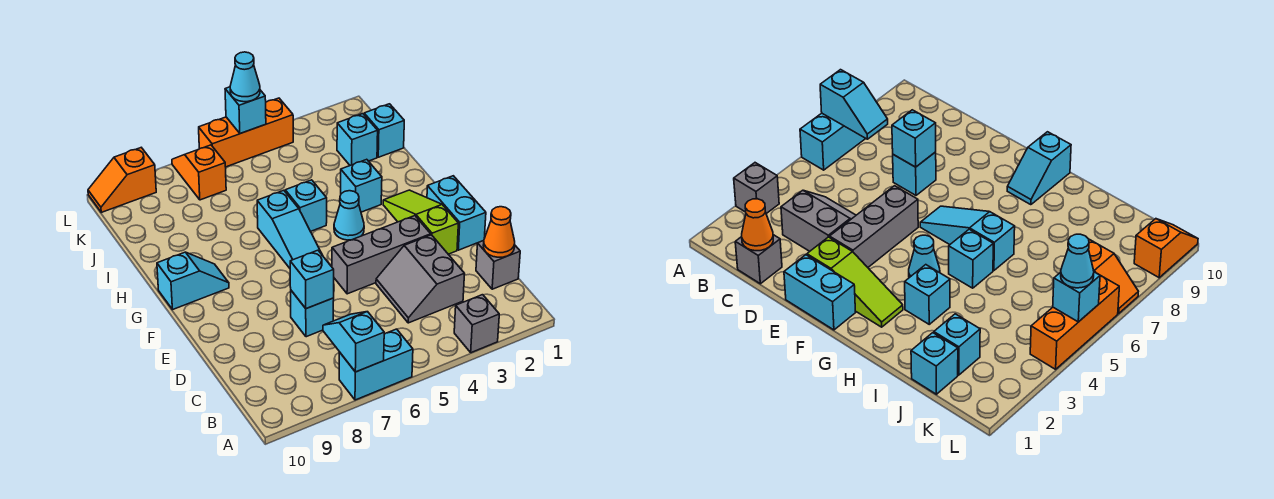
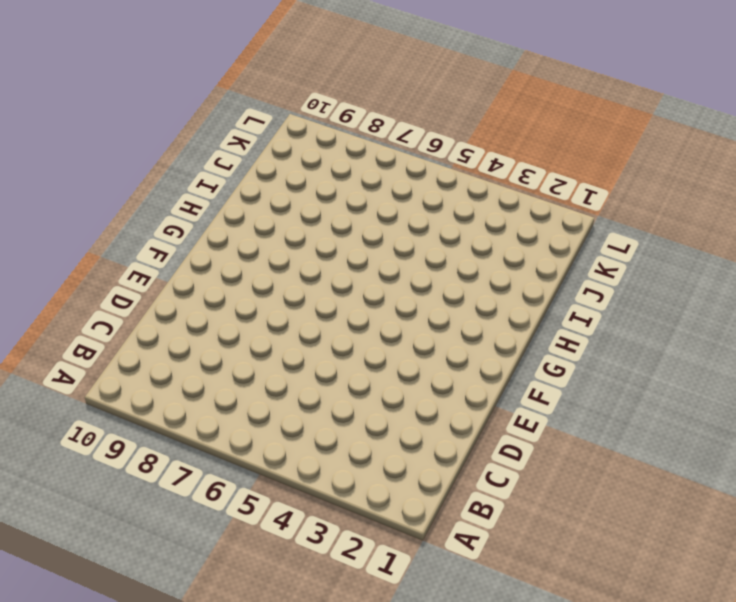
none -> grey 1x1 brick [454,295,499,353]
none -> cyan 1x2 brick [339,329,413,400]
none -> grey 1x1 brick [476,241,520,289]

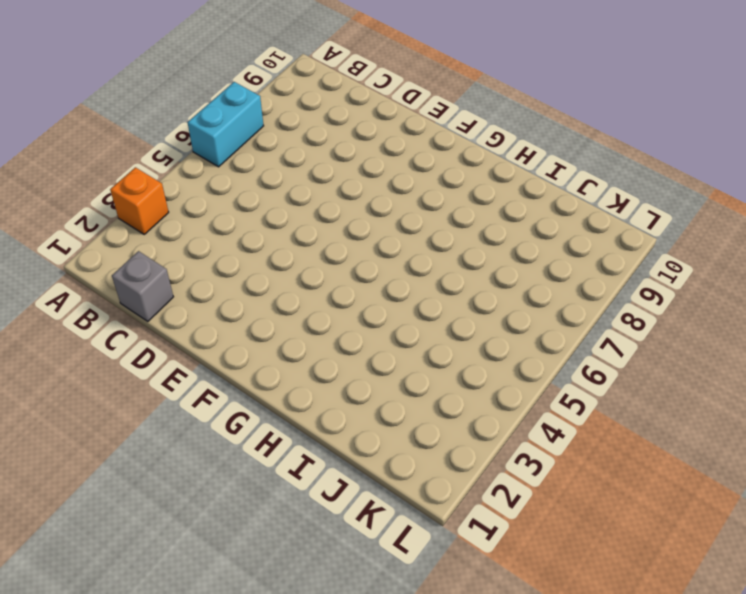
orange 1x1 brick [110,167,169,234] -> grey 1x1 brick [454,295,499,353]
none -> grey 2x2 slope [376,235,465,323]
none -> cyan 1x1 brick [291,291,334,337]
none -> cyan 1x2 brick [427,176,486,250]

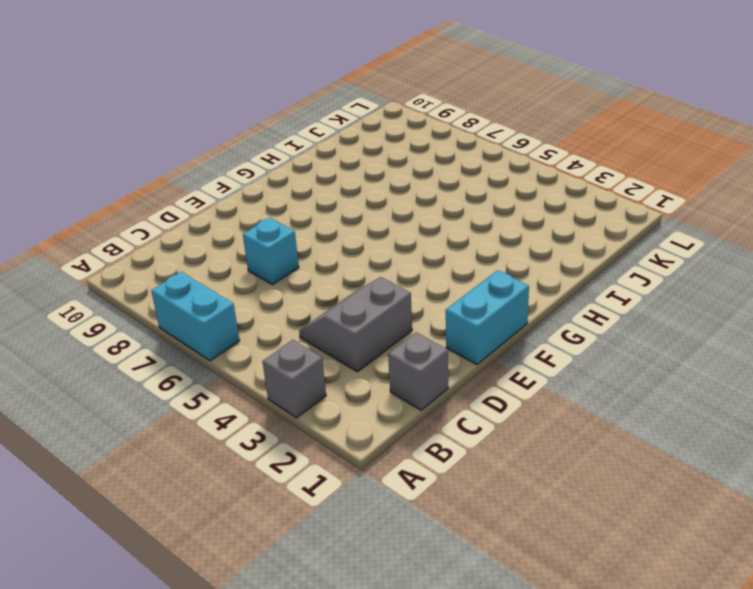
none -> lime 1x3 slope [383,190,458,254]
none -> grey 1x3 brick [332,216,431,294]
none -> cyan 1x3 slope [257,190,323,268]

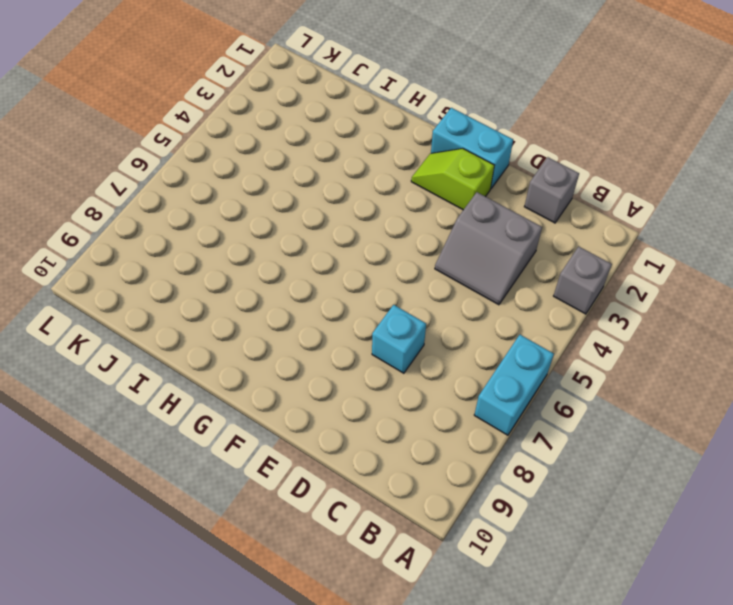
lime 1x2 slope [411,148,494,210] -> lime 1x3 slope [383,190,458,254]
none -> grey 1x3 brick [332,216,431,294]
none -> cyan 1x3 slope [257,190,323,268]
none -> cyan 1x1 cone [334,191,364,240]

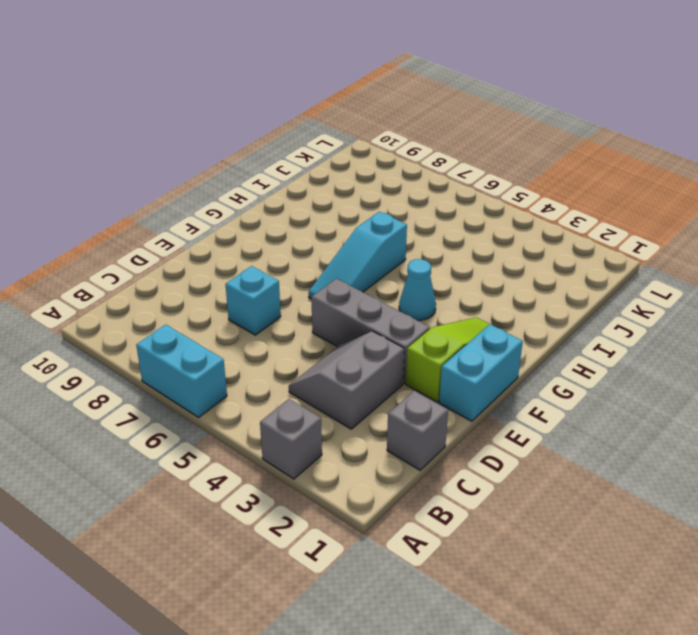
none -> cyan 1x2 slope [157,252,229,310]
none -> cyan 1x1 brick [341,159,382,212]
none -> cyan 1x1 brick [285,180,327,231]

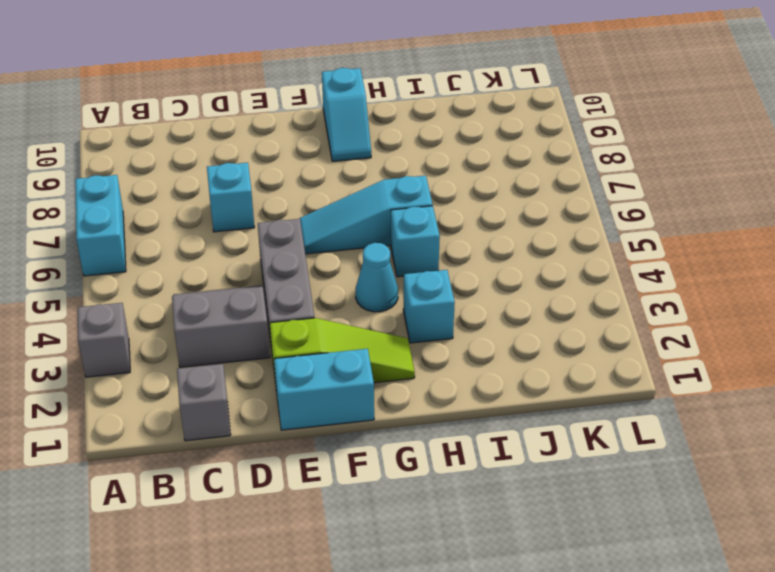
none -> cyan 1x1 brick [364,104,404,157]
none -> cyan 1x1 brick [337,114,378,165]
none -> orange 1x2 slope [172,145,226,200]

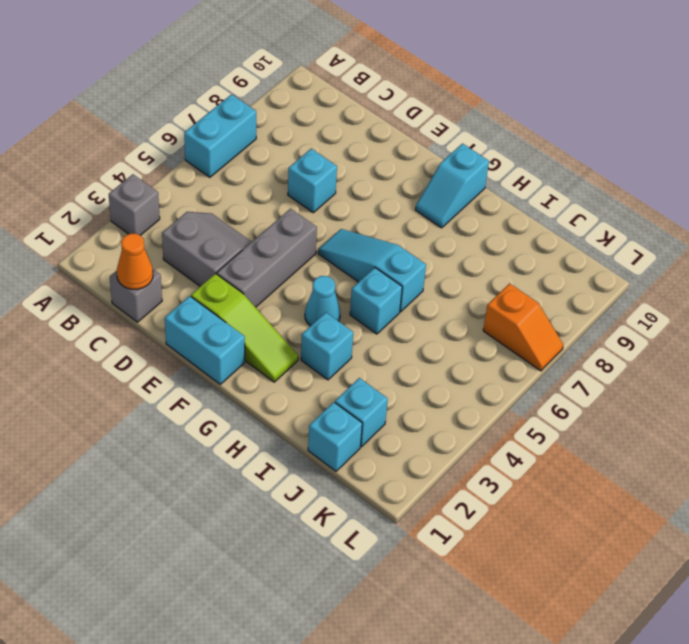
none -> orange 1x3 brick [199,98,293,167]
none -> orange 1x2 slope [88,148,156,212]
none -> cyan 1x2 slope [323,312,384,372]

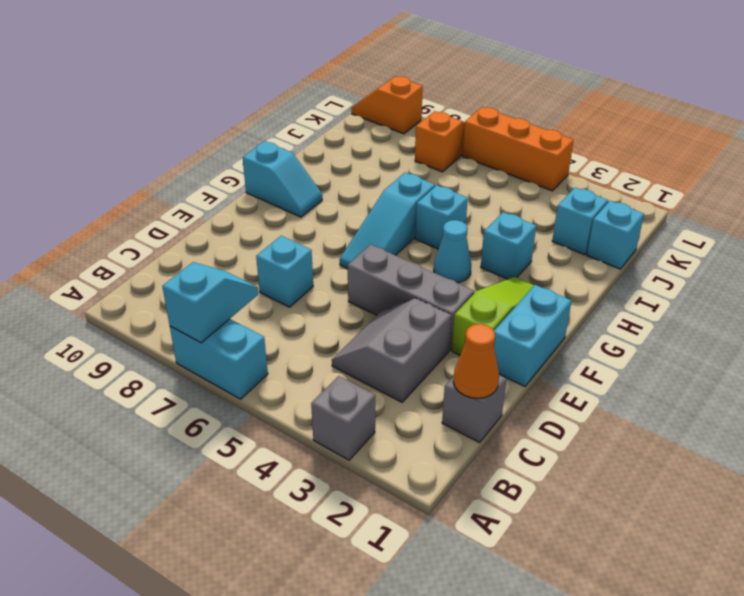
none -> cyan 1x1 brick [290,250,334,309]
none -> cyan 1x1 brick [225,87,266,134]
none -> cyan 1x1 cone [230,52,260,102]

